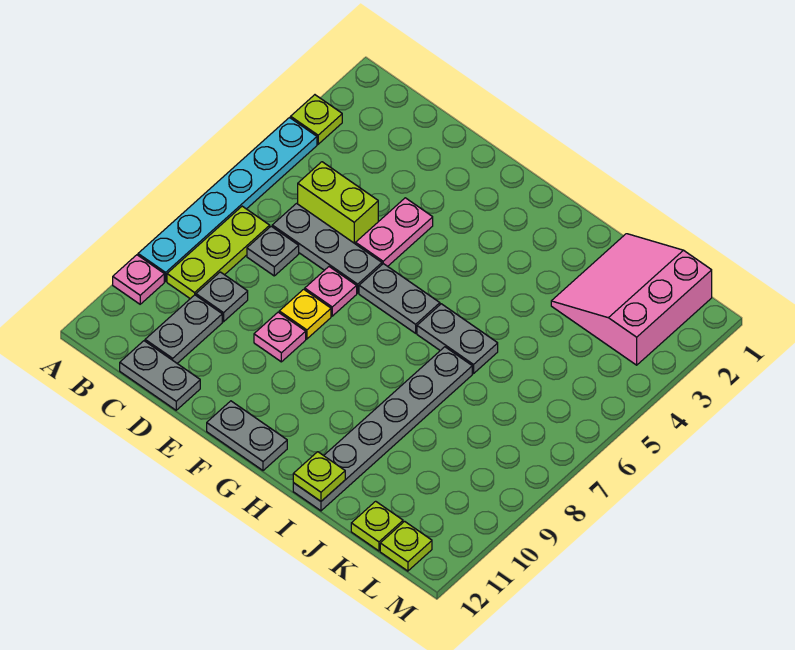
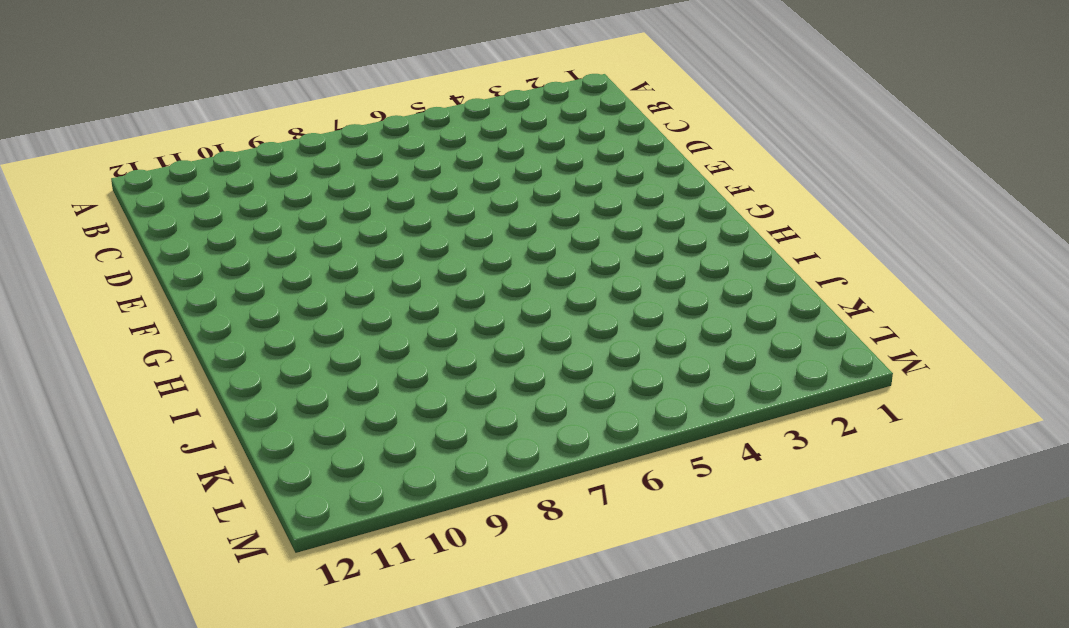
none -> lime 1x1 plate [291,95,342,144]
none -> cyan 1x6 plate [138,118,317,281]
none -> pink 1x1 plate [113,255,164,304]

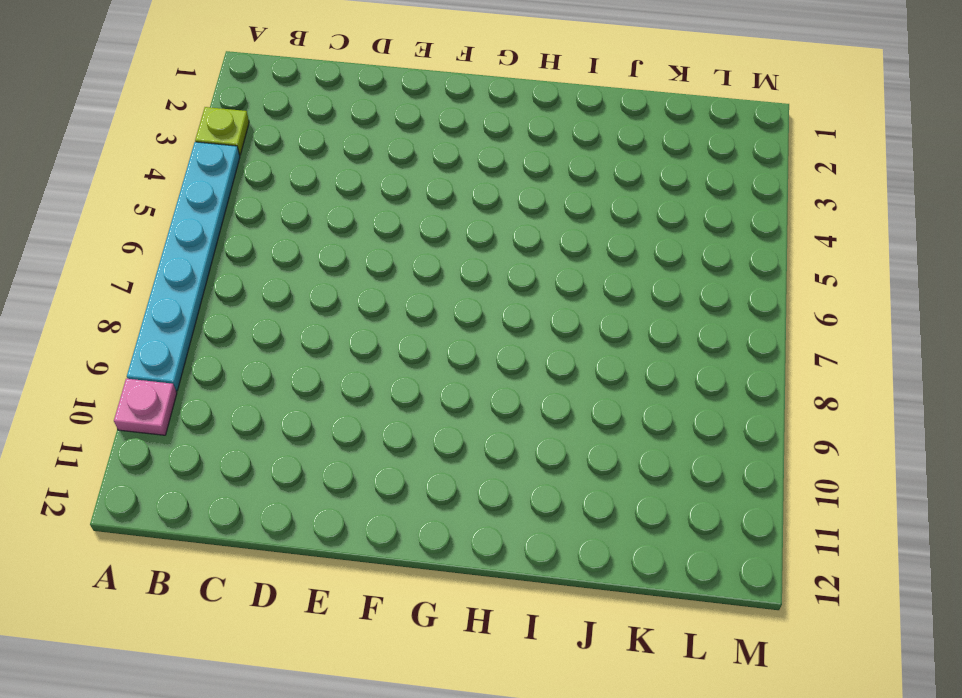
none -> lime 1x3 plate [167,206,270,299]
none -> lime 1x2 brick [298,162,378,244]
none -> grey 1x3 plate [272,204,382,293]

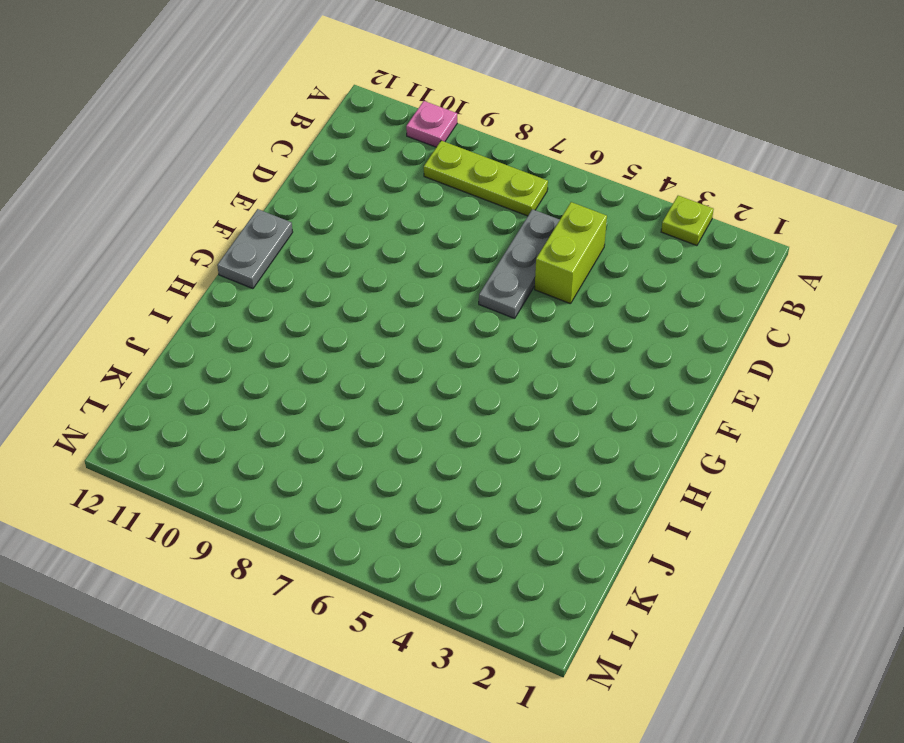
none -> cyan 1x6 plate [138,118,317,281]
none -> grey 1x1 plate [247,226,299,276]
none -> grey 1x1 plate [196,272,248,322]

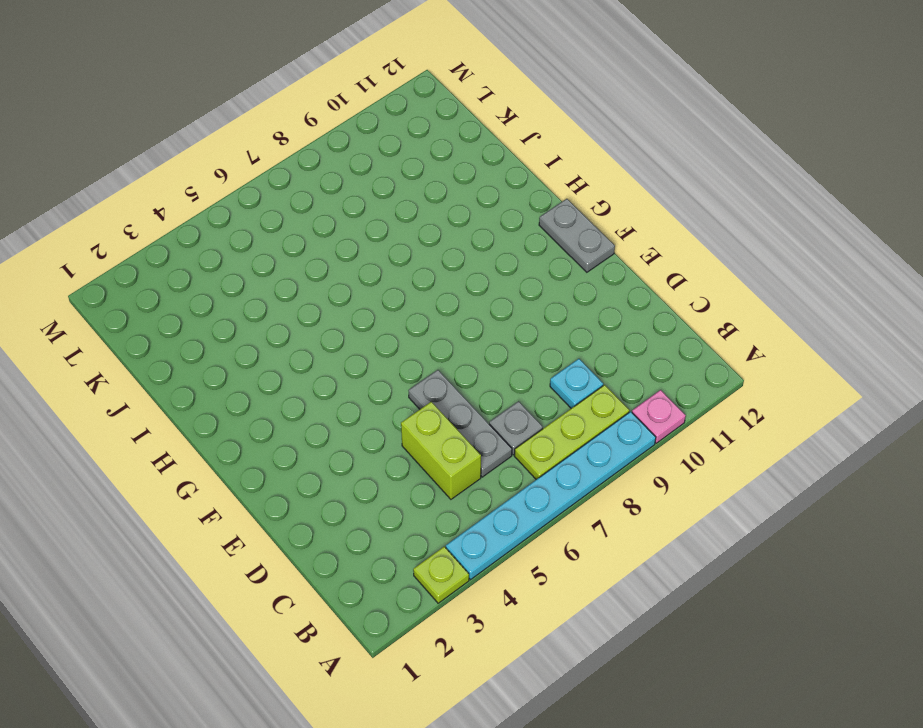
cyan 1x1 plate [550,359,603,408] -> grey 1x1 plate [196,272,248,322]
none -> grey 1x2 plate [145,295,222,363]
none -> grey 1x2 plate [120,341,200,410]
none -> pink 1x2 plate [356,198,433,266]

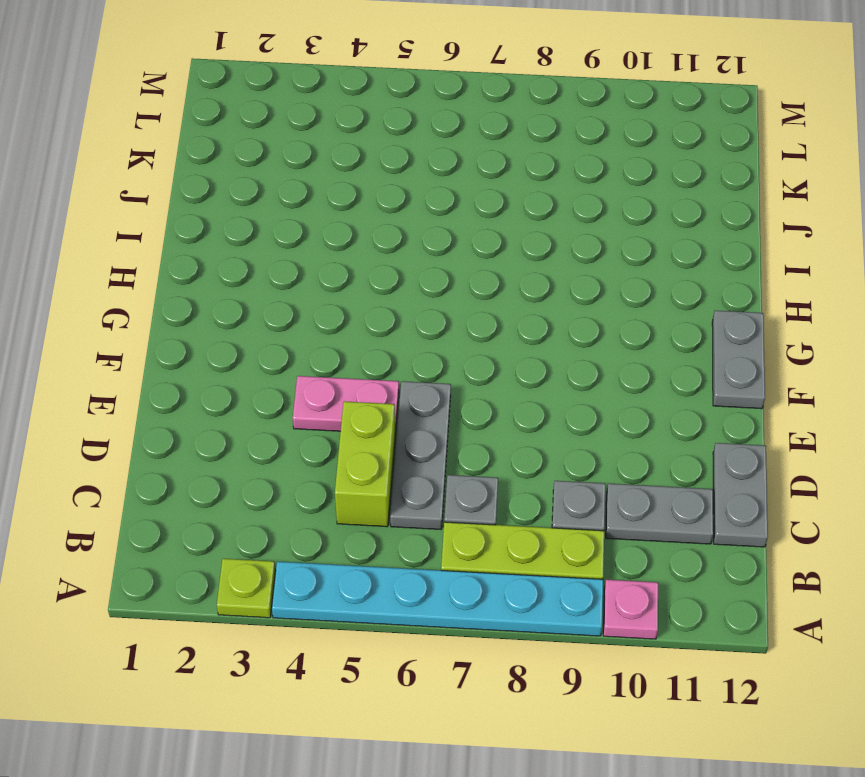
none -> pink 1x1 plate [305,267,357,316]
none -> yellow 1x1 plate [279,289,331,339]
none -> pink 1x1 plate [254,312,306,362]

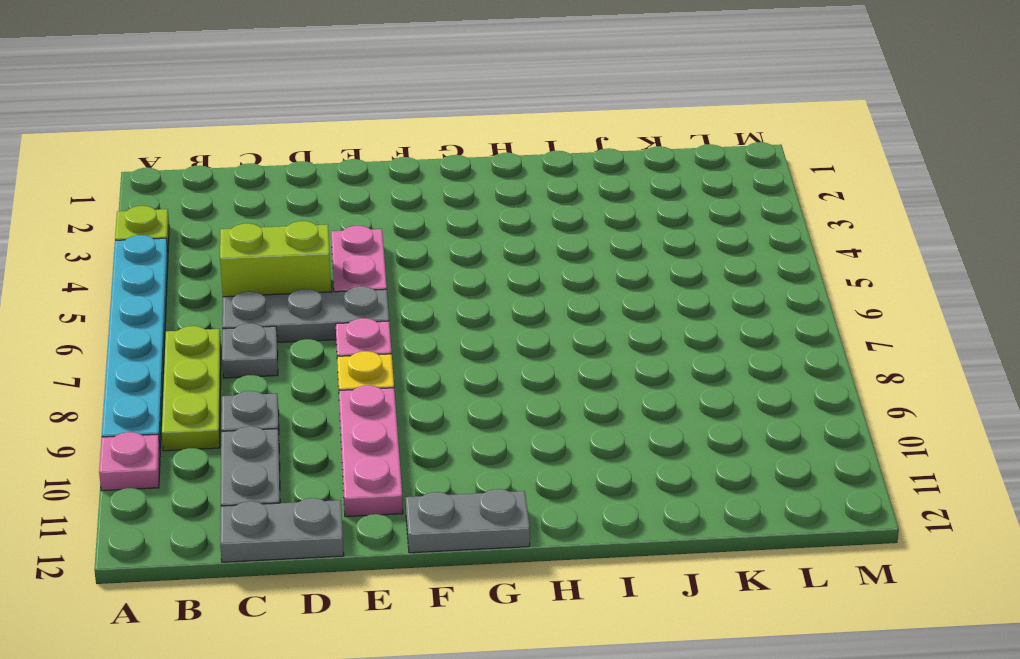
pink 1x3 plate [339,385,403,517] -> pink 1x1 plate [254,312,306,362]
none -> grey 1x2 plate [359,264,440,333]
none -> grey 1x2 plate [417,304,498,374]
none -> grey 1x6 plate [293,347,472,511]

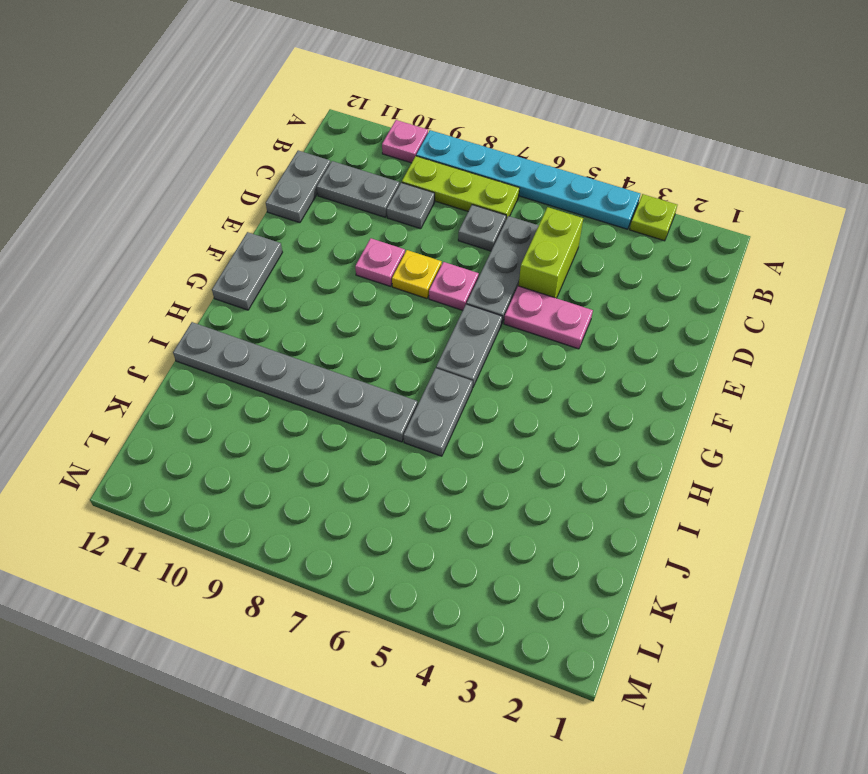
none -> pink 3x3 slope [551,234,712,365]
none -> lime 1x1 plate [351,501,403,551]
none -> lime 1x1 plate [380,521,432,571]

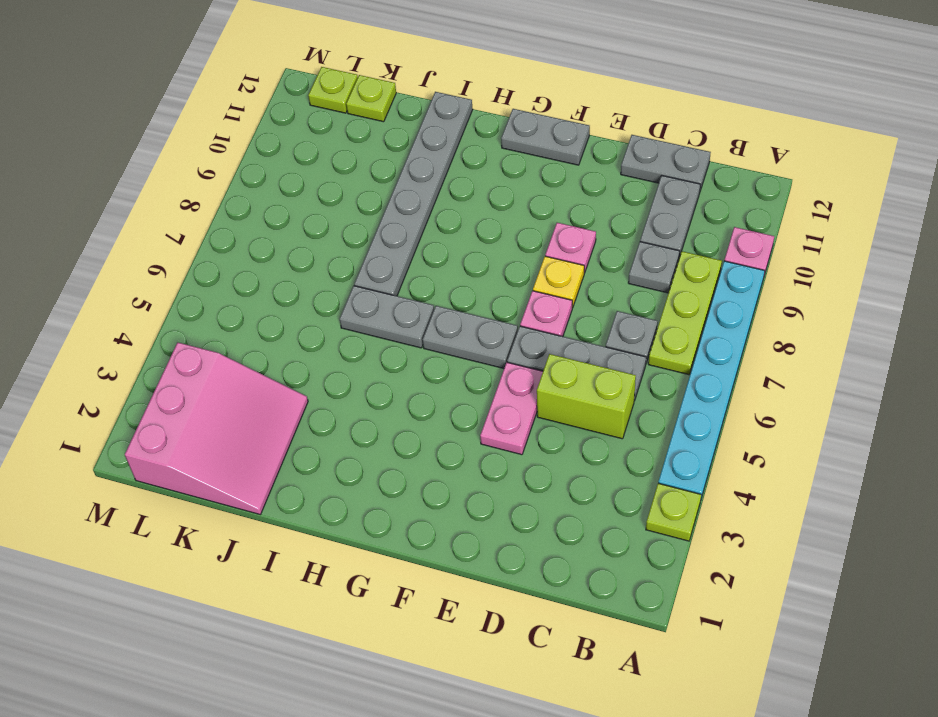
none -> lime 1x1 plate [293,452,345,501]

